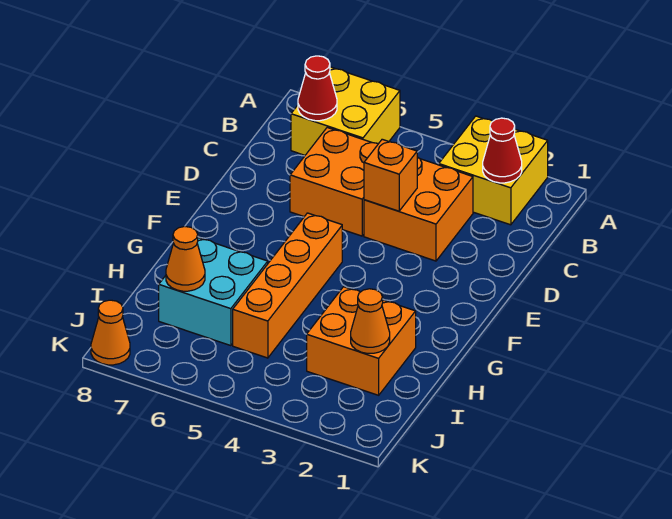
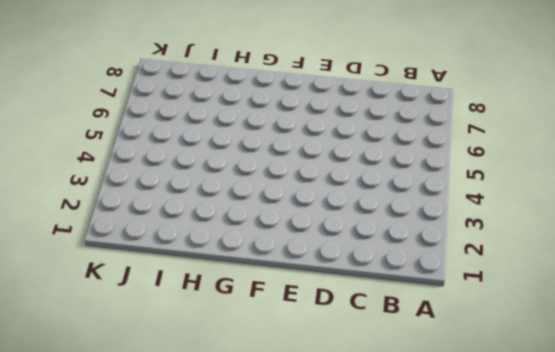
none -> yellow 2x2 brick [439,116,548,225]
none -> yellow 2x2 brick [291,67,400,155]
none -> orange 2x2 brick [364,157,473,261]

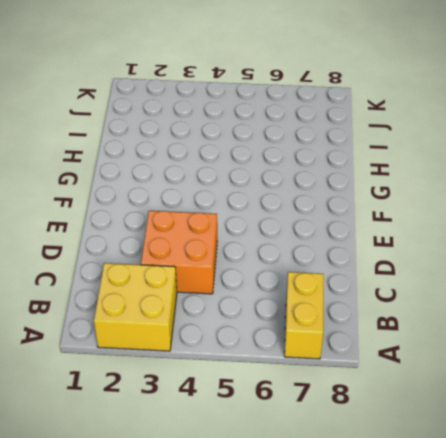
yellow 1x2 brick [284,272,323,359] -> yellow 2x2 brick [291,67,400,155]
none -> orange 2x2 brick [290,128,378,236]
none -> orange 1x4 brick [233,213,342,358]
none -> orange 2x2 brick [307,287,416,395]

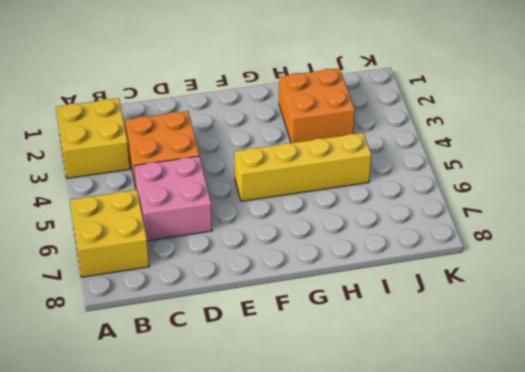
pink 2x2 brick [134,156,212,241] -> orange 2x2 brick [290,128,378,236]
yellow 1x4 brick [234,133,371,201] -> orange 1x4 brick [233,213,342,358]
none -> cyan 2x2 brick [159,238,268,346]
none -> orange 1x1 cone [91,300,130,365]
none -> red 1x1 cone [483,118,522,183]

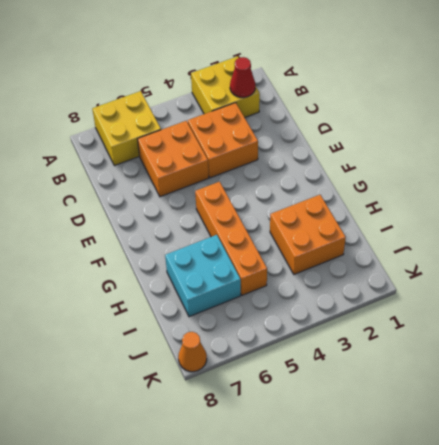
none -> red 1x1 cone [298,56,337,121]
none -> orange 1x1 brick [364,139,417,211]
none -> orange 1x1 cone [351,289,390,353]

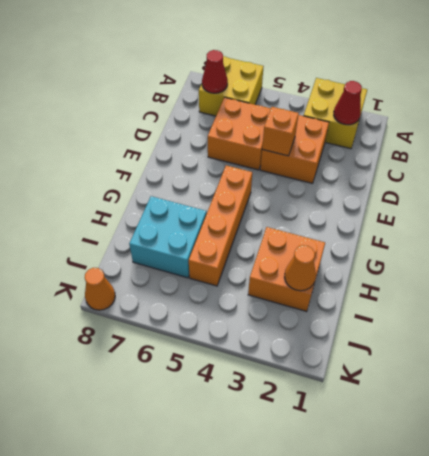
none -> orange 1x1 cone [166,226,205,291]

